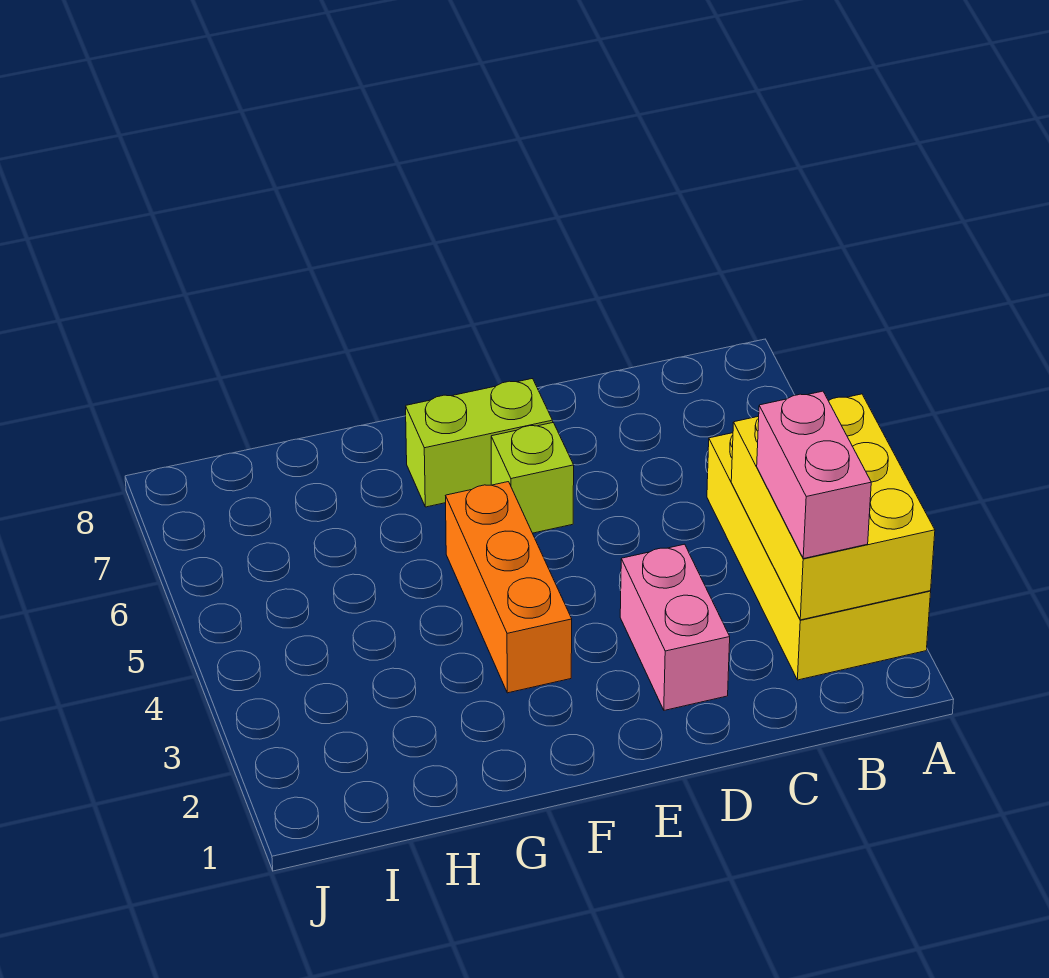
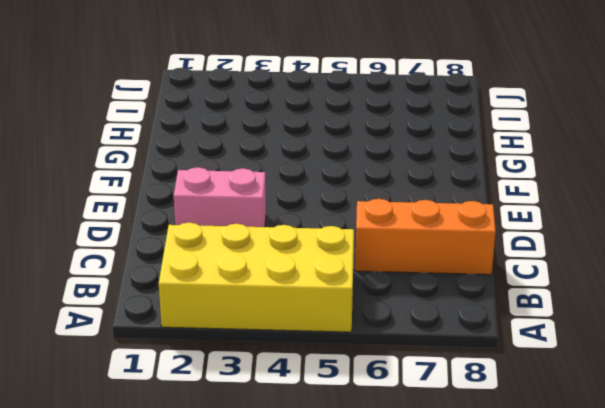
orange 1x3 brick [355,199,496,275] -> orange 1x3 brick moved to [446,482,572,693]
none -> lime 1x1 brick [491,423,574,533]
none -> lime 1x2 brick [406,379,553,507]

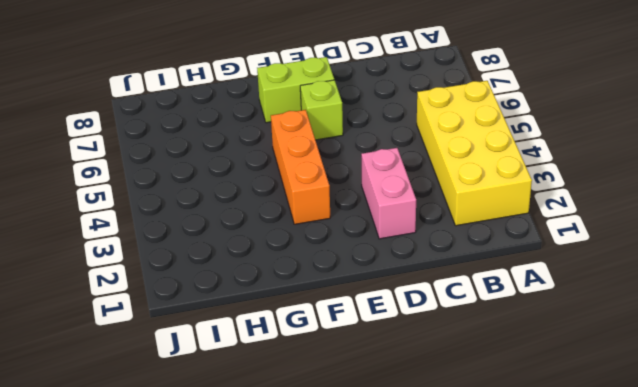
none -> yellow 2x3 brick [731,394,935,620]
none -> pink 1x2 brick [757,391,871,559]

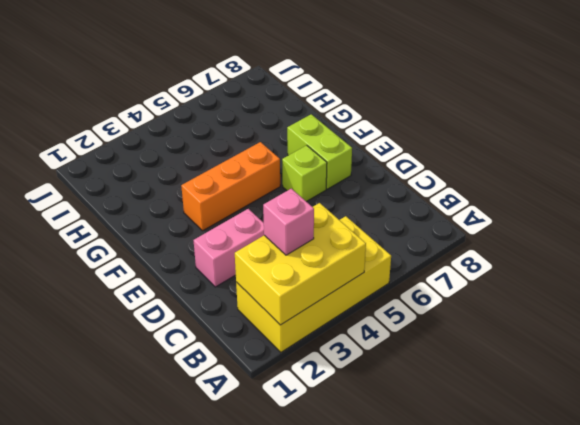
pink 1x1 brick [263,189,314,255] -> pink 1x2 brick [757,391,871,559]

